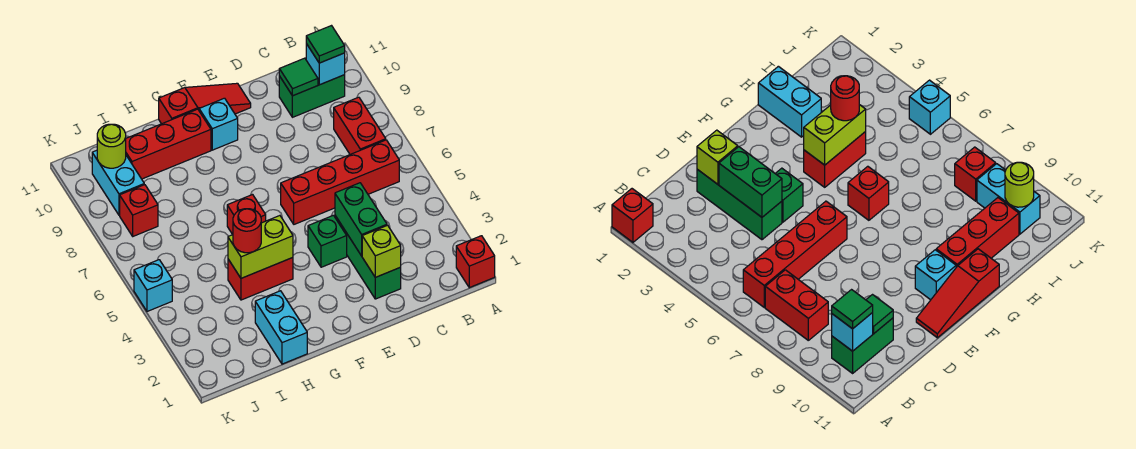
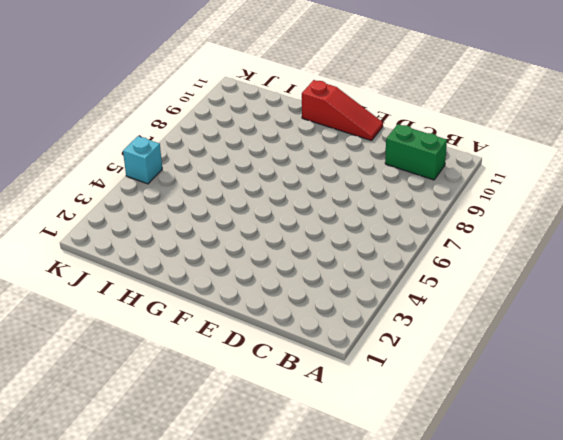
none -> red 1x1 brick [456,236,495,288]
none -> red 1x4 brick [281,140,399,224]
none -> red 1x2 brick [334,97,386,154]

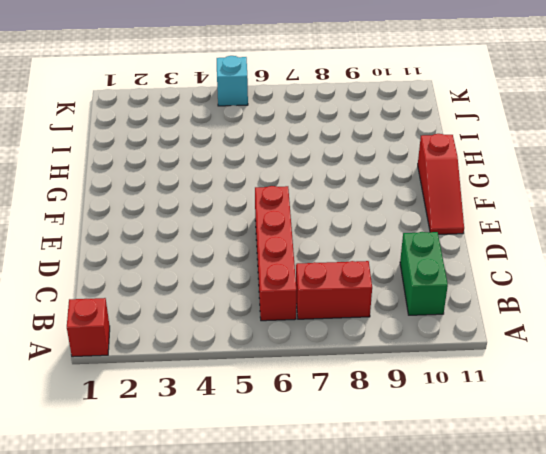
none -> green 1x3 brick [335,216,401,299]
none -> green 1x1 brick [308,215,347,267]
none -> cyan 1x1 brick [199,98,238,150]

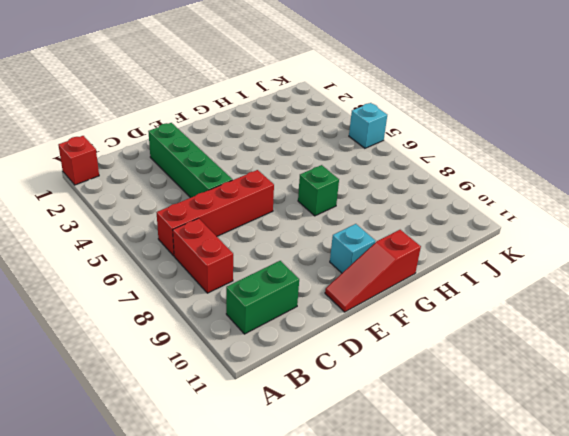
green 1x4 brick [148,123,232,198] -> green 1x3 brick [335,216,401,299]
green 1x1 brick [298,165,339,216] -> green 1x1 brick moved to [308,215,347,267]
none -> red 1x2 brick [228,258,293,300]
none -> red 1x1 brick [227,195,266,235]
none -> red 1x3 brick [126,109,211,179]

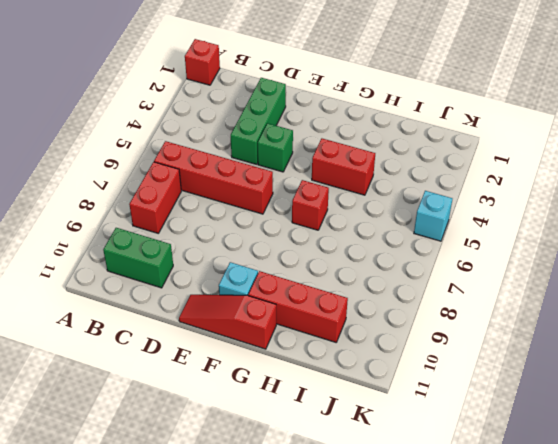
none -> cyan 1x2 brick [255,291,307,364]
none -> red 1x1 brick [120,185,158,236]
none -> cyan 1x2 brick [92,150,144,215]

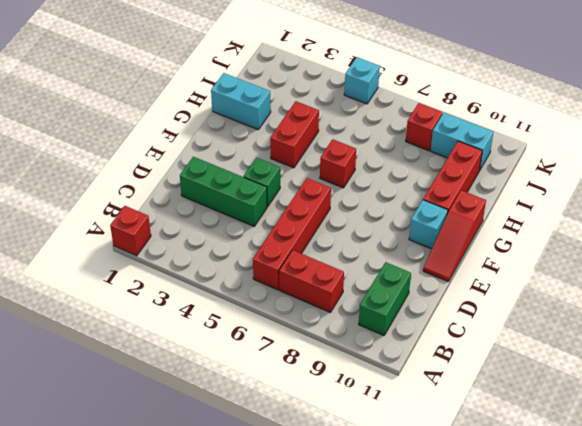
none -> cyan 1x1 brick [306,44,345,85]
none -> green 1x1 tile [279,58,318,96]
none -> lime 1x1 brick [362,225,401,277]

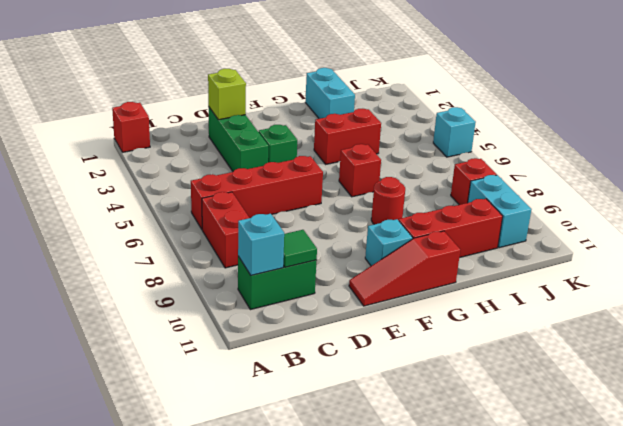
red 1x1 round brick [371,177,405,224] -> red 1x1 round brick moved to [233,209,261,253]
none -> green 1x2 brick [335,183,387,256]
none -> lime 1x2 brick [228,216,293,278]
none -> lime 1x1 round brick [97,124,126,168]

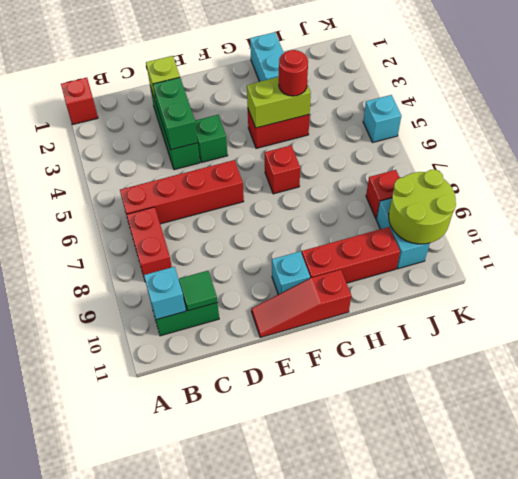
lime 2x2 round brick [389,170,456,244] -> lime 1x1 round brick [97,124,126,168]
none -> green 1x1 tile [306,26,345,63]

